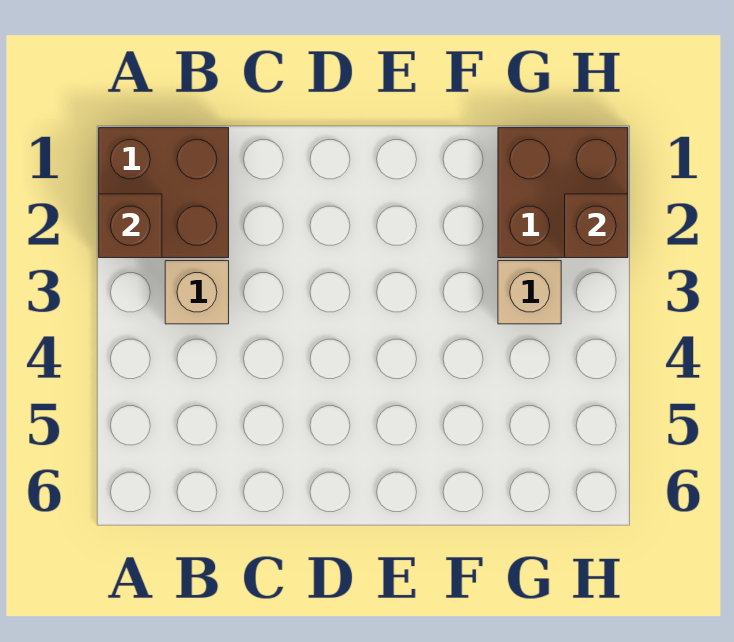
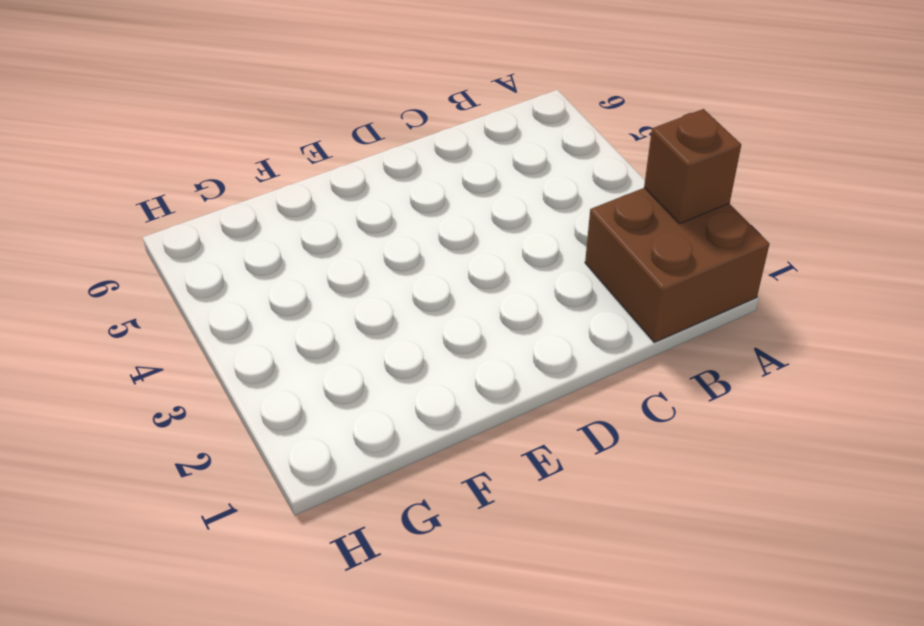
none -> tan 1x1 brick [165,261,229,324]
none -> brown 2x2 brick [498,128,628,258]

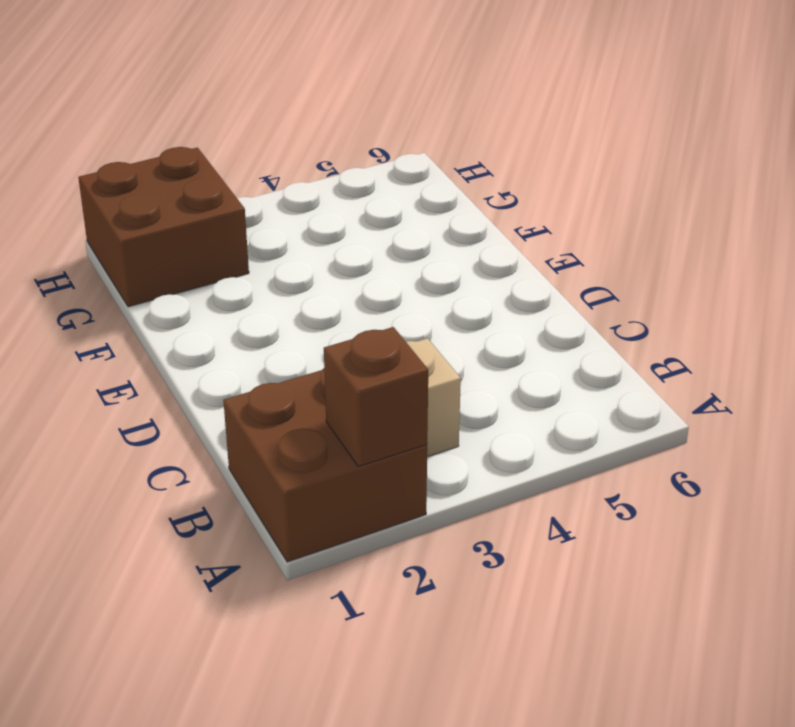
none -> tan 1x1 brick [498,261,561,324]
none -> brown 1x1 brick [565,194,628,258]

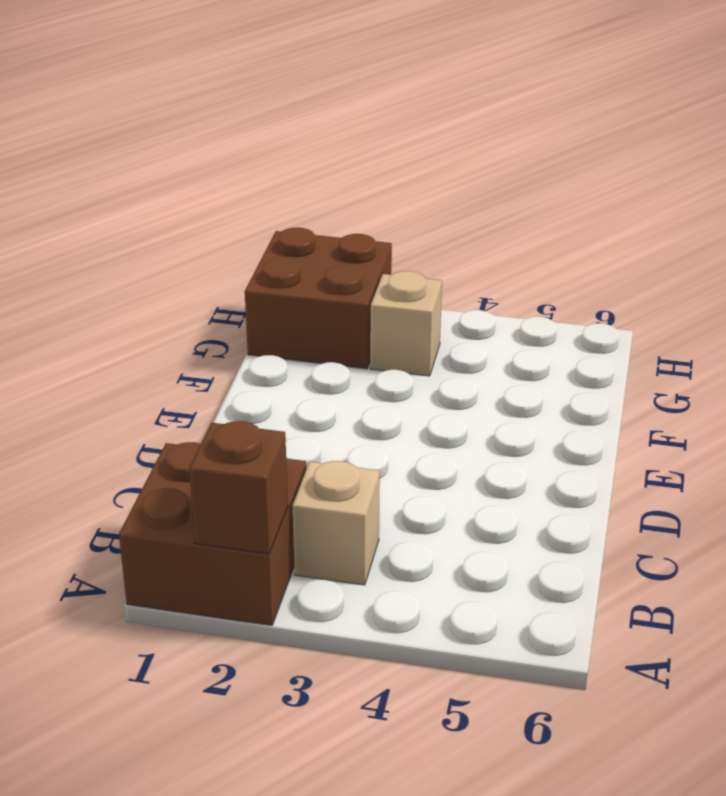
none -> brown 1x1 brick [565,194,628,258]

